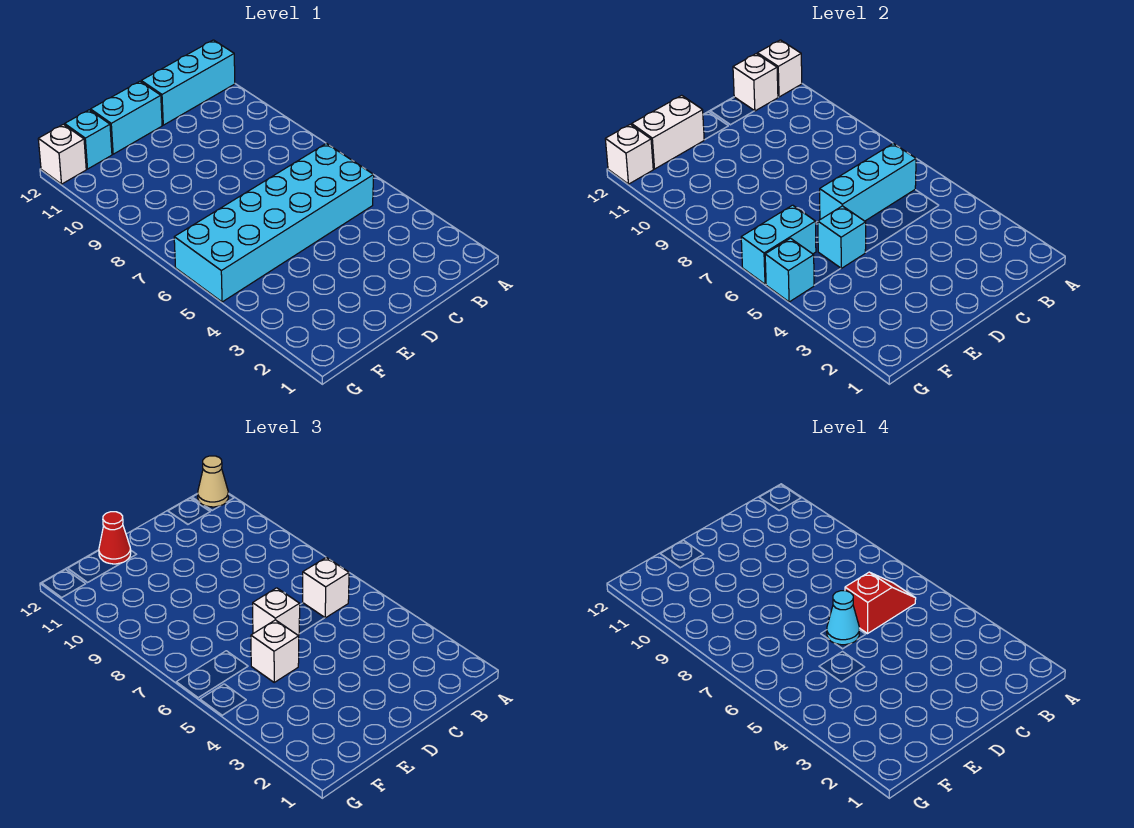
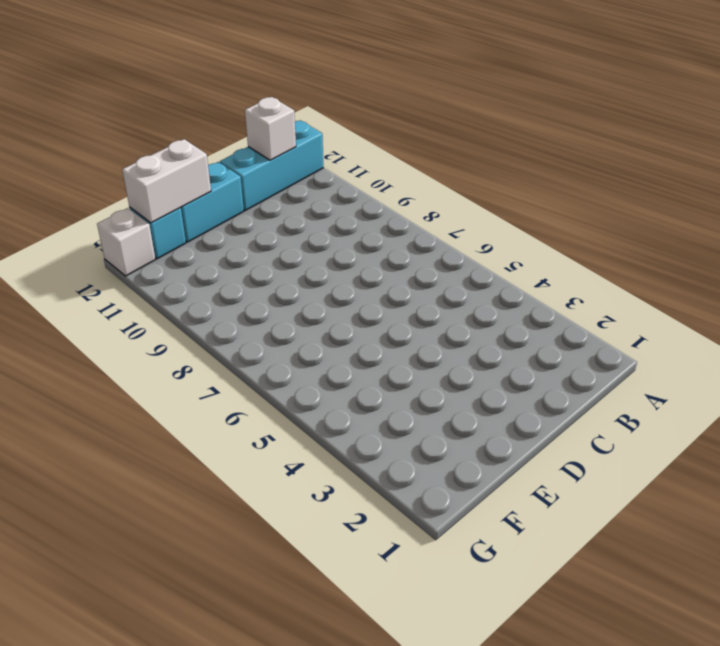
none -> cyan 2x6 brick [174,144,374,302]
none -> white 1x1 brick [757,40,802,97]
none -> cyan 1x3 brick [820,144,916,221]

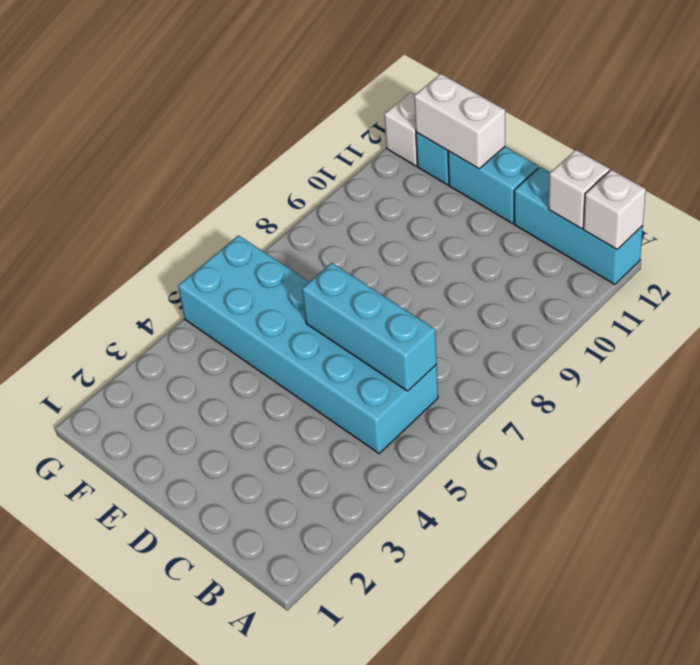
none -> cyan 1x1 brick [818,206,866,268]
none -> cyan 1x2 brick [741,205,816,284]
none -> cyan 1x1 brick [765,238,814,302]

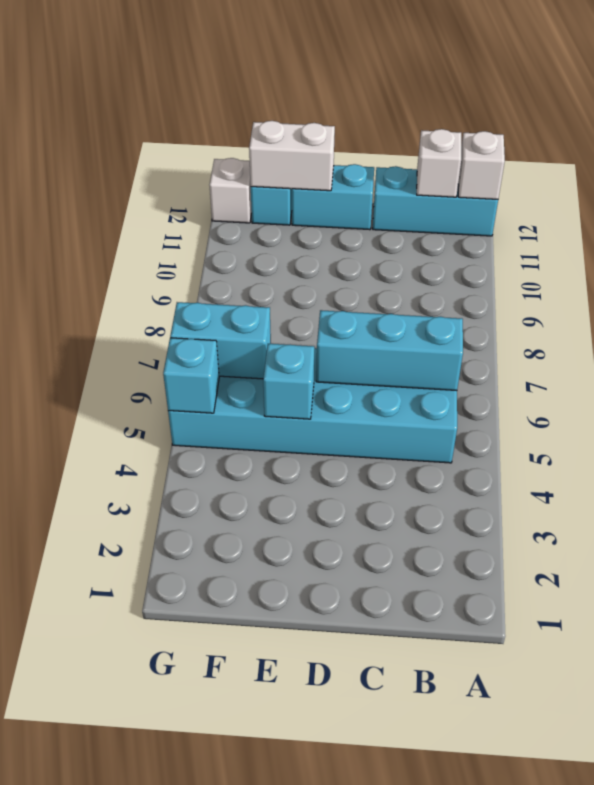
none -> white 1x1 brick [605,124,653,184]
none -> tan 1x1 cone [198,456,228,507]
none -> white 1x1 brick [303,558,349,618]

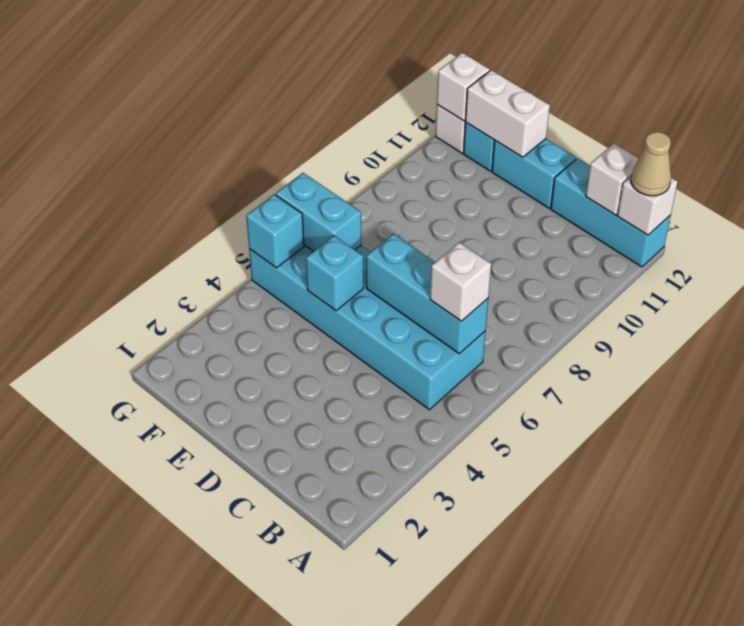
none -> white 1x1 brick [253,588,300,635]
none -> white 1x1 brick [251,620,299,682]
none -> red 1x1 cone [99,512,131,564]

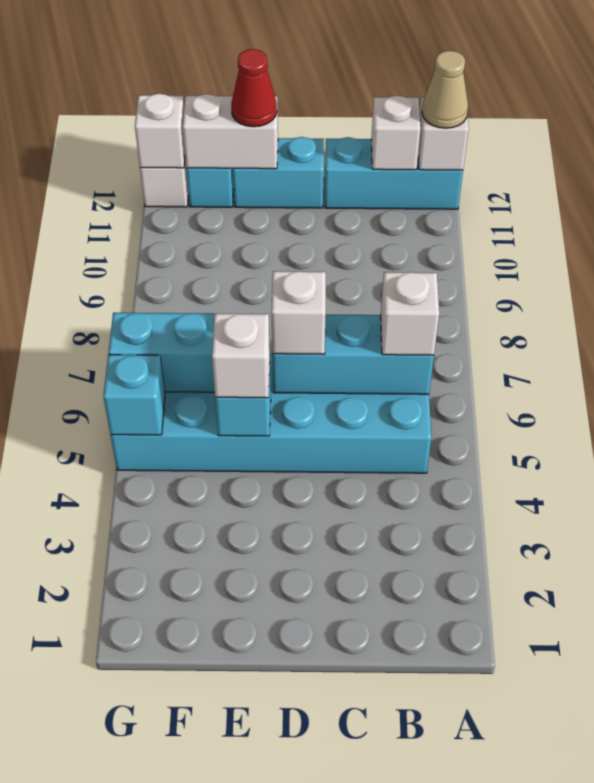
none -> red 1x2 slope [845,572,916,633]
none -> cyan 1x1 cone [827,591,859,645]

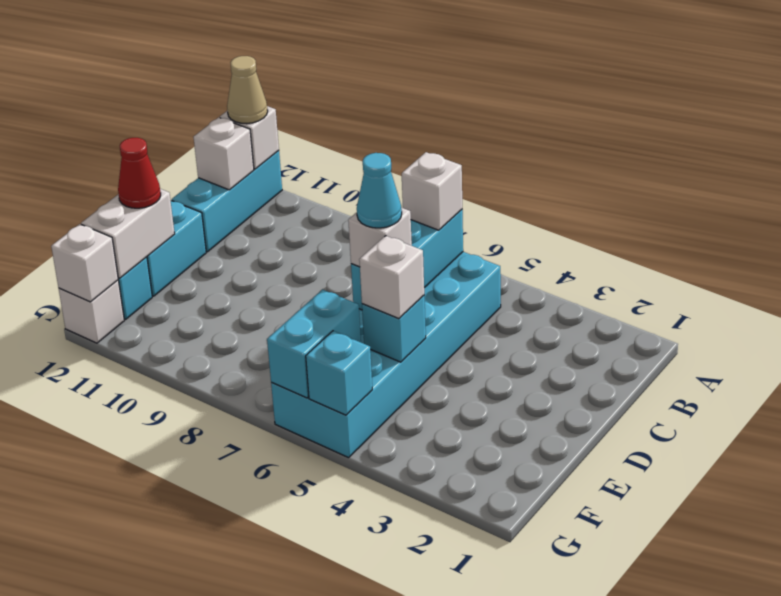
none -> red 1x2 slope [845,572,916,633]

